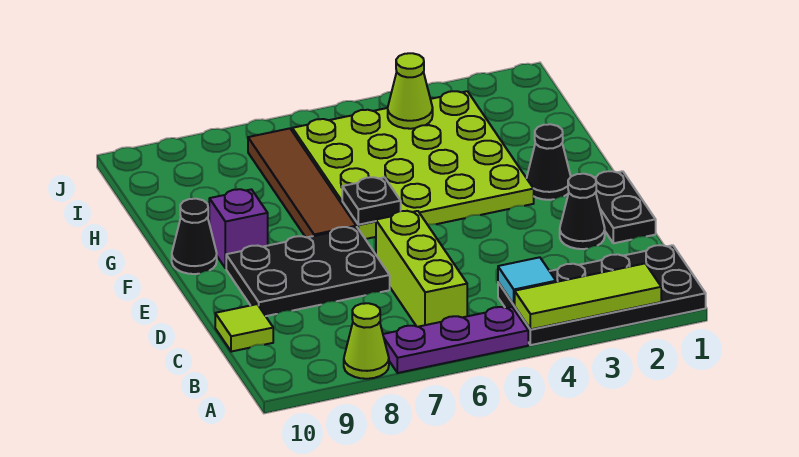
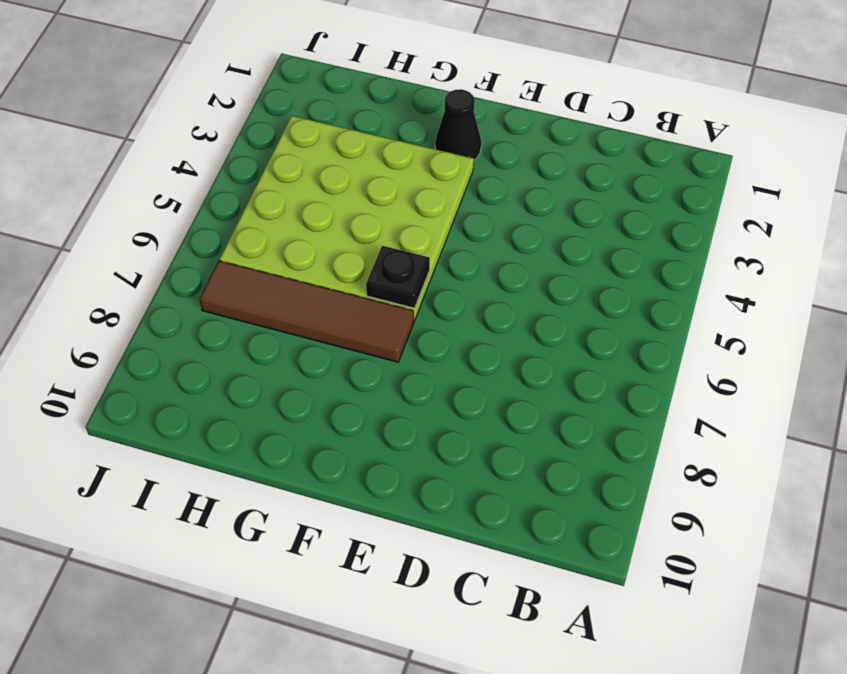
none -> black 2x4 plate [498,245,706,345]
none -> purple 1x3 plate [383,307,528,373]
none -> lime 1x1 cone [344,303,389,379]

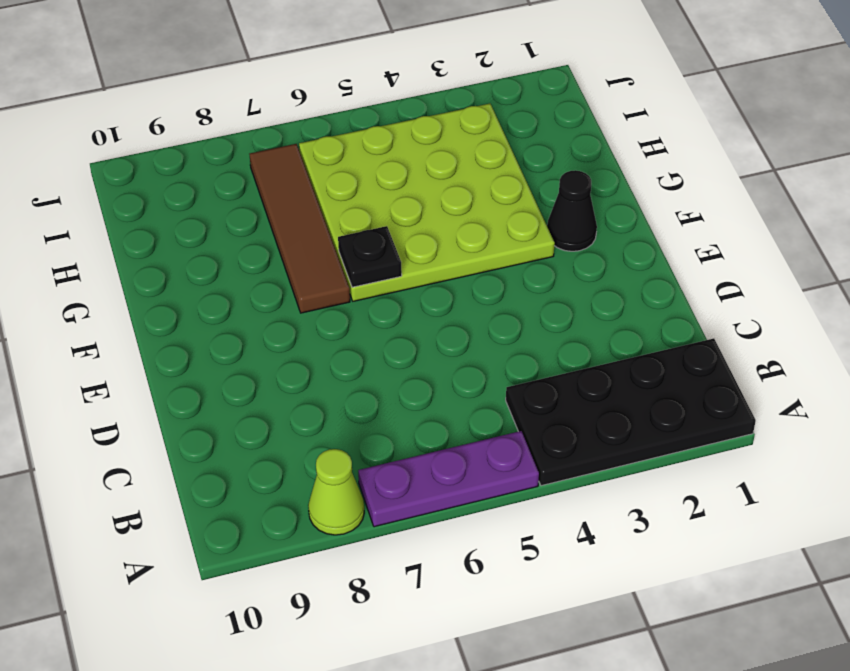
none -> lime 1x3 brick [376,211,467,327]
none -> lime 1x1 tile [215,304,273,352]
none -> black 1x2 plate [594,171,656,243]

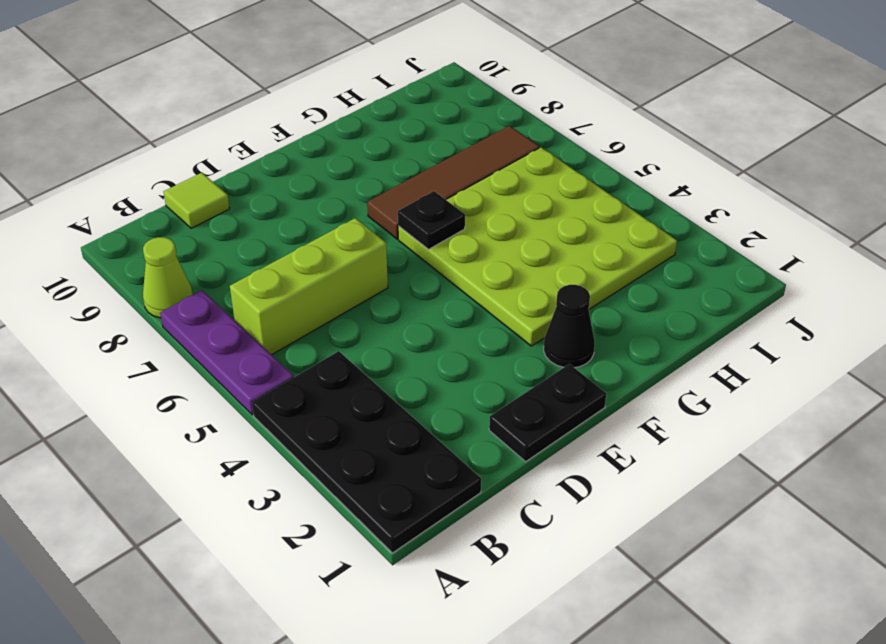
none -> black 1x1 cone [560,174,605,249]
none -> black 2x3 plate [226,227,390,316]
none -> purple 1x1 brick [209,189,268,268]

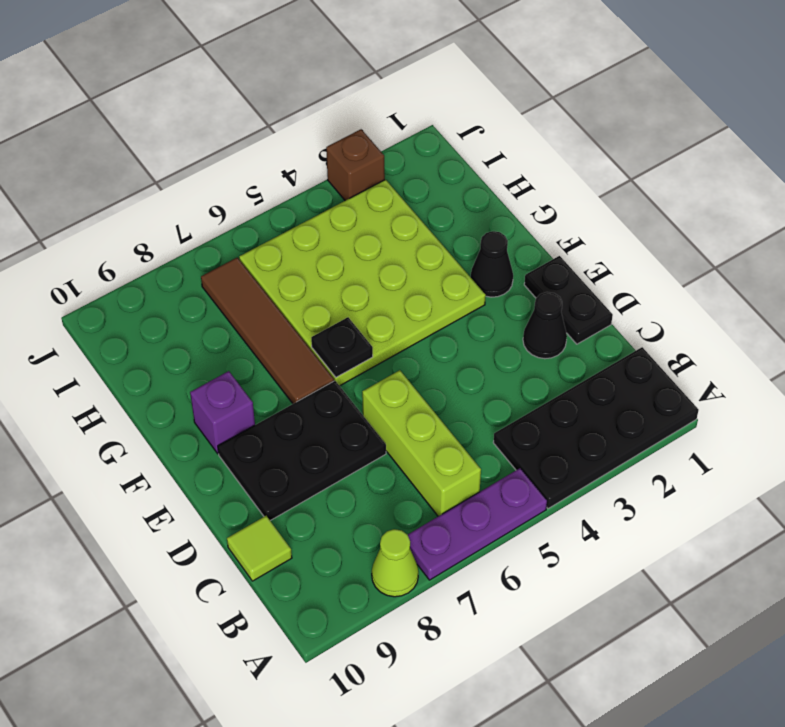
brown 1x1 brick [326,129,385,201] -> none
none -> black 1x1 cone [172,199,217,274]
none -> lime 1x3 tile [515,264,661,329]
none -> cyan 1x1 tile [498,257,556,305]

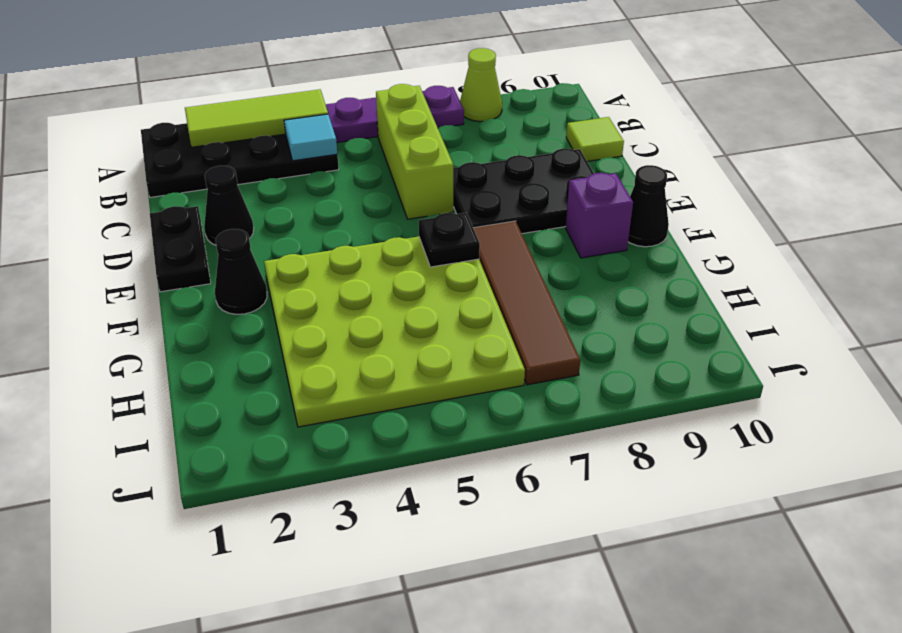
none -> lime 1x1 cone [388,53,433,129]

